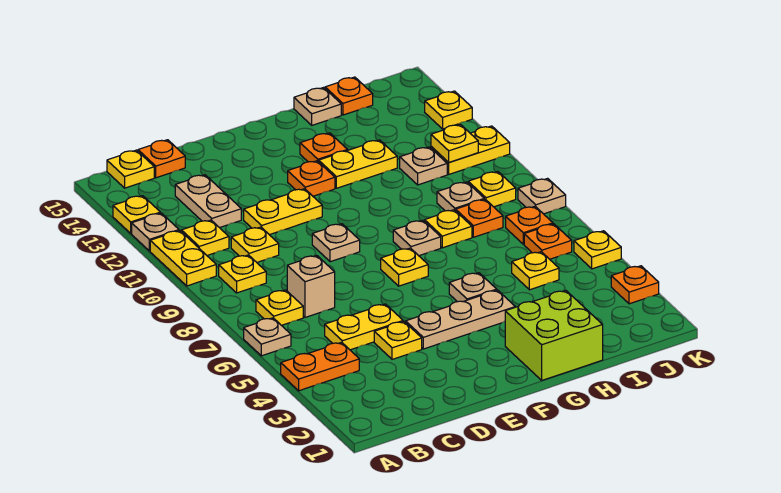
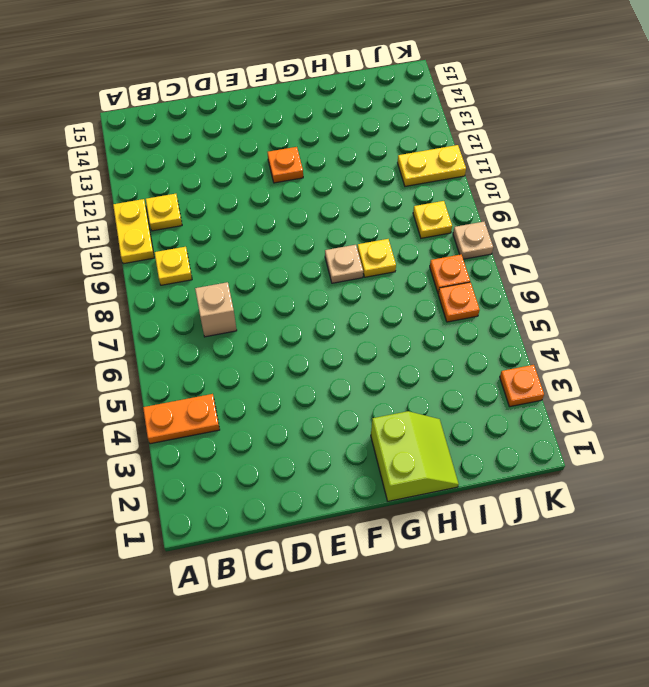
lime 2x2 slope [371,411,459,501] -> lime 2x2 brick [505,291,603,380]
none -> tan 1x1 plate [244,318,291,356]
none -> tan 1x1 plate [132,213,179,251]
none -> yellow 1x1 plate [113,196,160,233]
none -> yellow 1x1 plate [256,290,303,326]

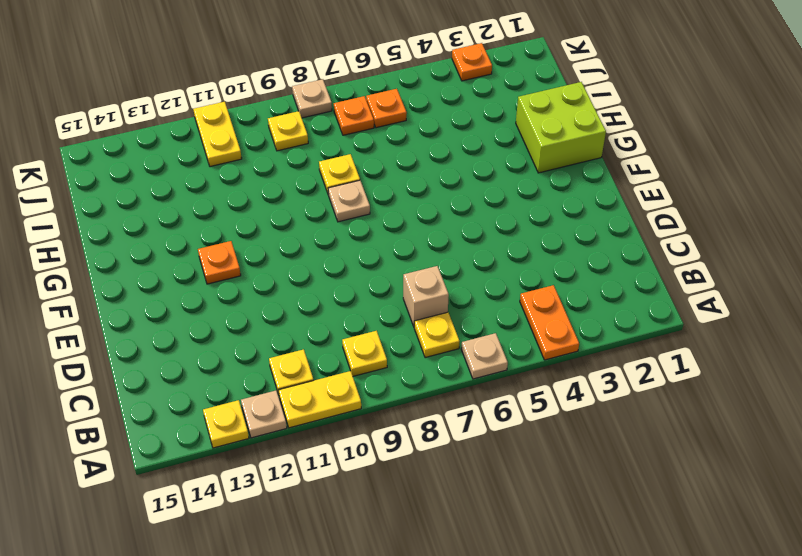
none -> yellow 1x1 plate [107,150,154,188]
none -> yellow 1x2 plate [325,304,403,350]
none -> yellow 1x1 plate [231,227,279,262]
none -> tan 1x2 plate [175,175,241,228]

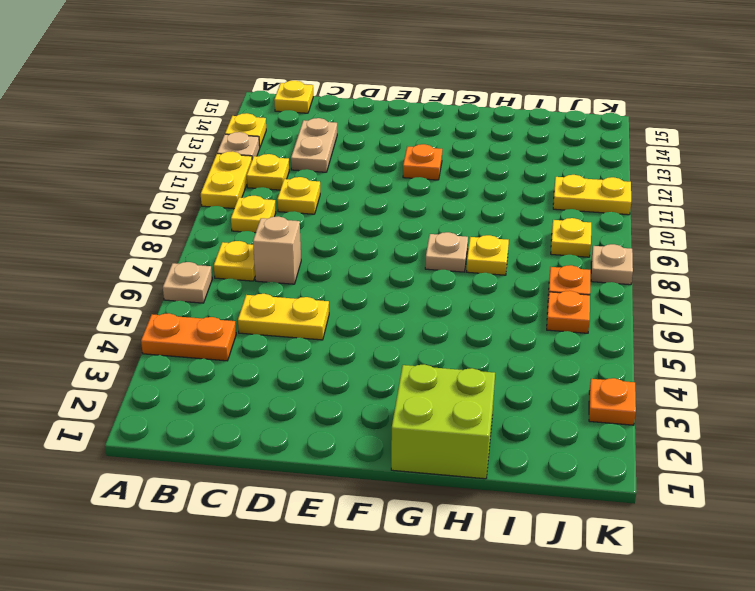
none -> orange 1x1 plate [138,140,185,178]
none -> yellow 1x1 plate [374,321,422,359]
none -> yellow 1x2 plate [244,189,322,235]
none -> tan 1x3 plate [406,290,515,349]

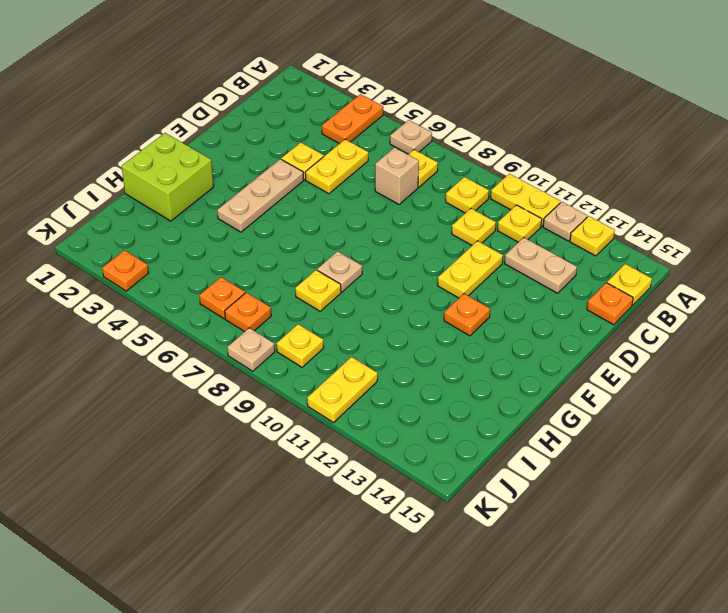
none -> tan 1x1 plate [312,224,360,262]
none -> yellow 1x1 plate [381,248,428,286]
none -> tan 1x1 plate [449,273,497,302]
none -> yellow 1x2 plate [319,140,397,188]

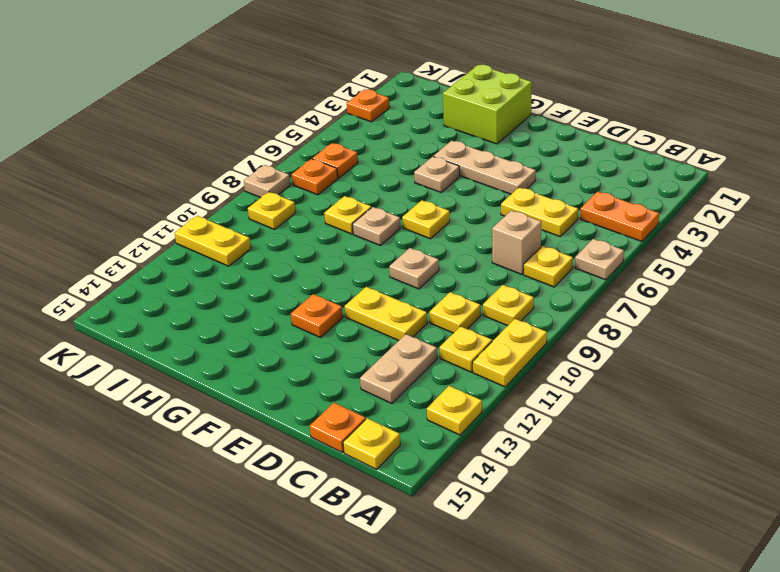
none -> tan 1x1 plate [132,213,179,251]
none -> yellow 1x1 plate [374,321,422,359]
none -> yellow 1x2 plate [319,140,397,188]
none -> orange 1x1 plate [300,133,348,162]

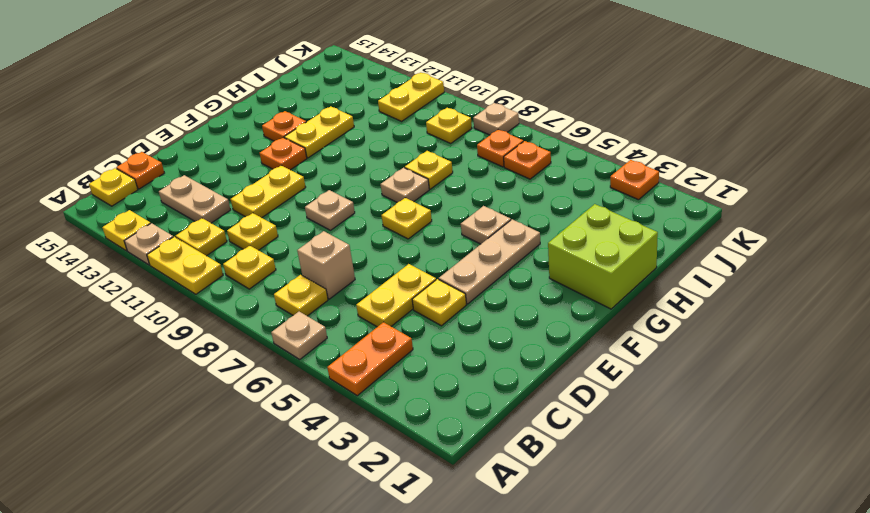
none -> tan 1x1 plate [294,88,341,125]
none -> yellow 1x1 plate [512,252,559,290]
none -> orange 1x1 plate [456,199,503,237]
none -> tan 1x1 plate [437,182,484,211]

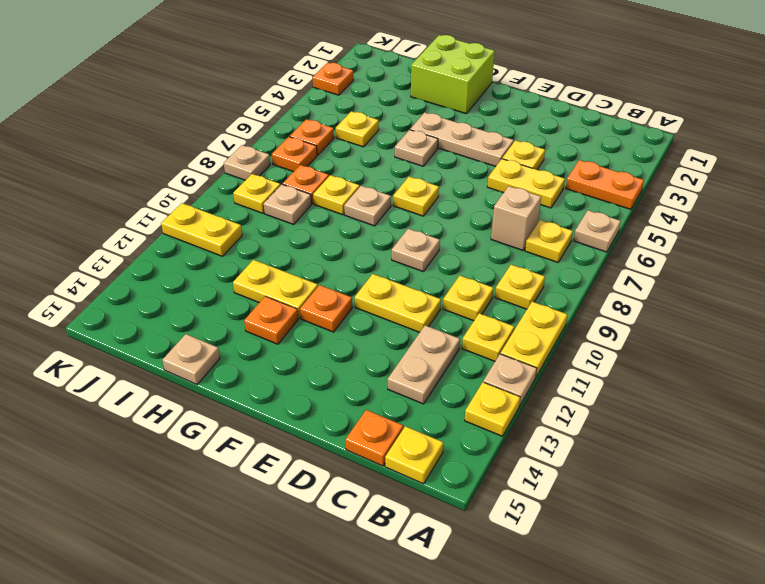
none -> tan 1x1 plate [400,147,447,185]
none -> orange 1x1 plate [325,77,373,115]
none -> yellow 1x1 plate [574,231,621,269]
none -> yellow 1x1 plate [425,91,472,129]

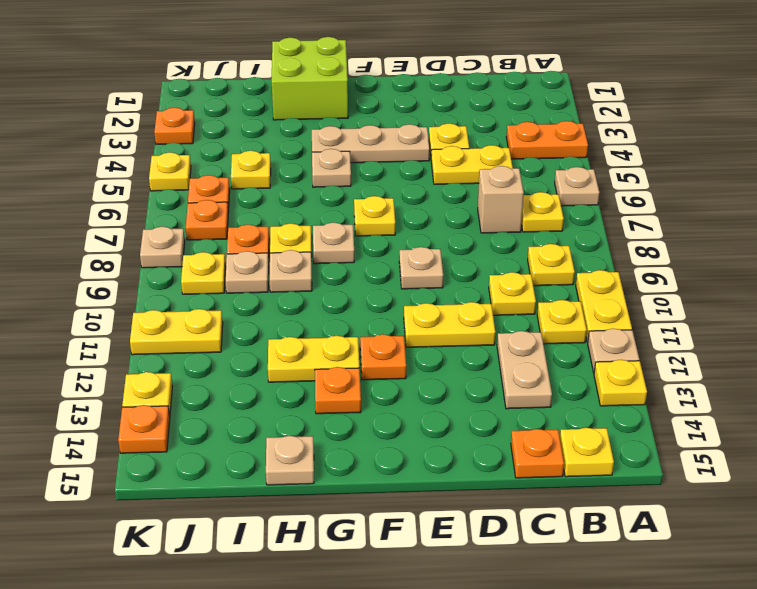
tan 1x1 plate [270,250,312,292] -> tan 1x1 plate moved to [400,147,447,185]
orange 1x1 plate [118,405,170,453] -> orange 1x1 plate moved to [325,77,373,115]
none -> yellow 1x1 plate [431,124,478,162]

